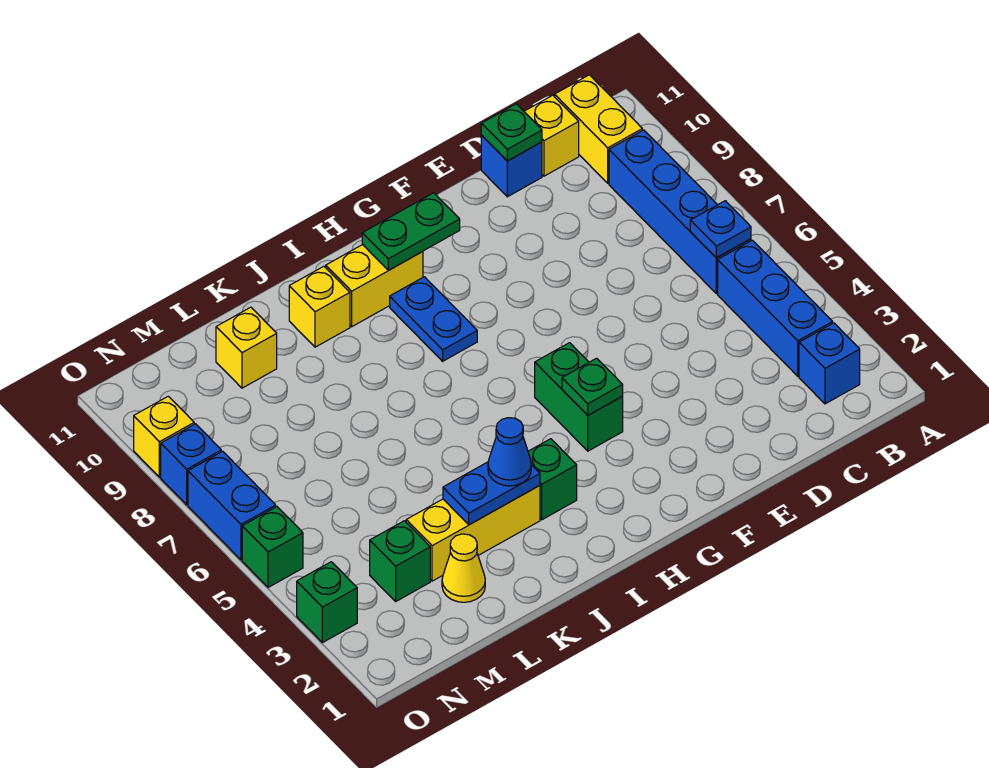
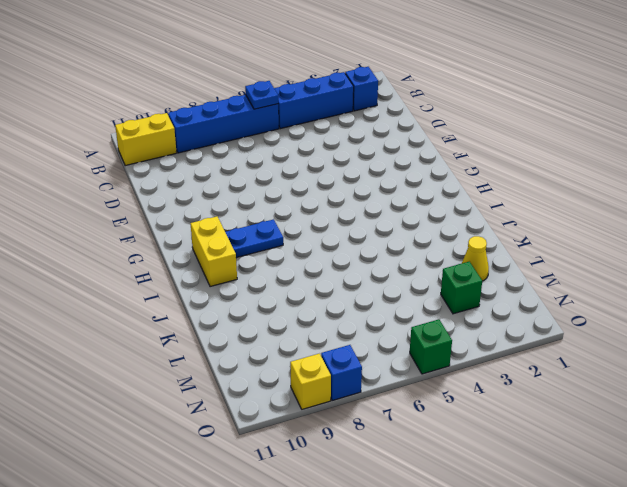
none -> yellow 1x1 brick [524,95,579,176]
none -> blue 1x1 brick [481,135,542,197]
none -> green 1x2 brick [535,343,623,451]

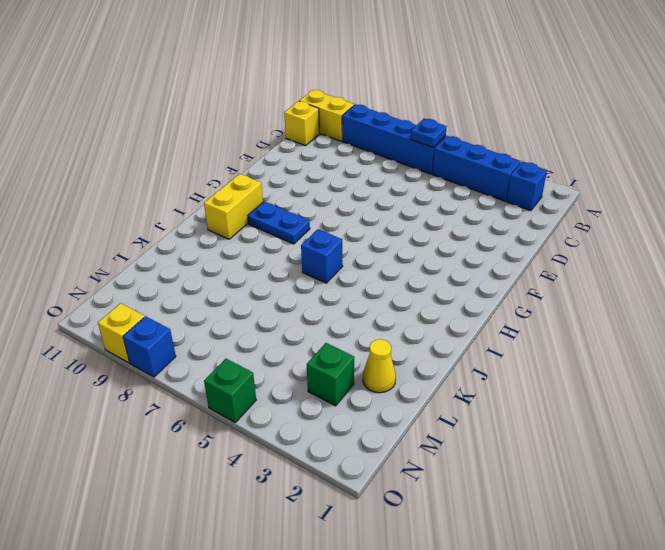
blue 1x1 brick [301,229,343,283] -> blue 1x1 brick moved to [481,135,542,197]
none -> green 1x2 brick [535,343,623,451]
none -> green 1x1 brick [528,439,577,520]
none -> yellow 1x3 brick [406,485,540,581]

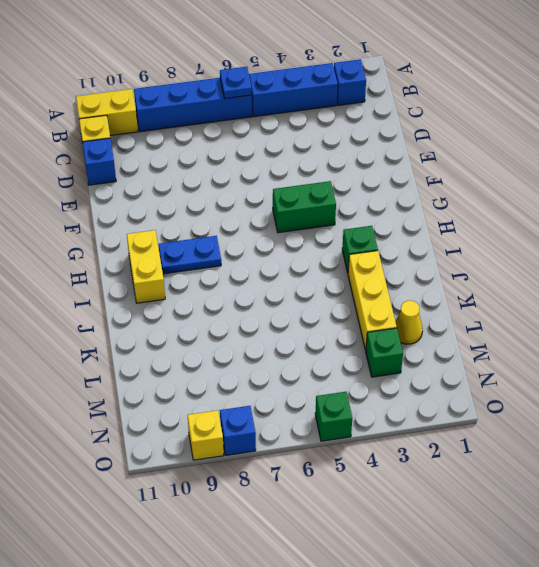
none -> yellow 1x1 brick [289,266,350,347]
none -> yellow 1x1 brick [216,307,277,388]
none -> green 1x1 brick [297,562,357,643]

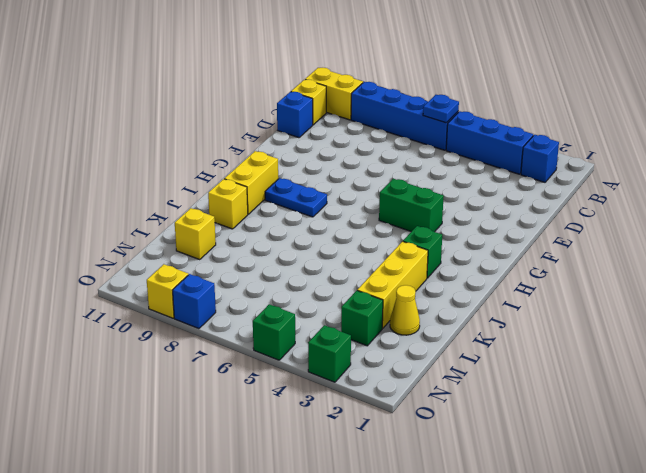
none -> blue 1x2 brick [188,451,276,560]
none -> green 1x1 plate [481,104,542,161]
none -> green 1x1 plate [562,358,623,415]

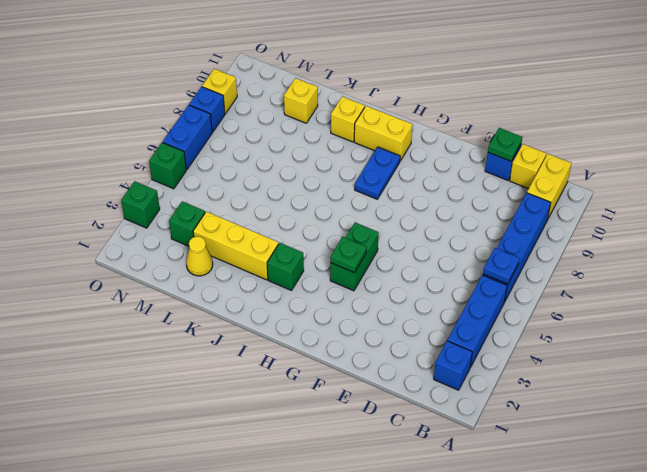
none -> green 1x2 plate [362,193,460,270]
none -> blue 1x2 plate [443,462,540,525]
none -> blue 1x1 cone [488,418,531,486]

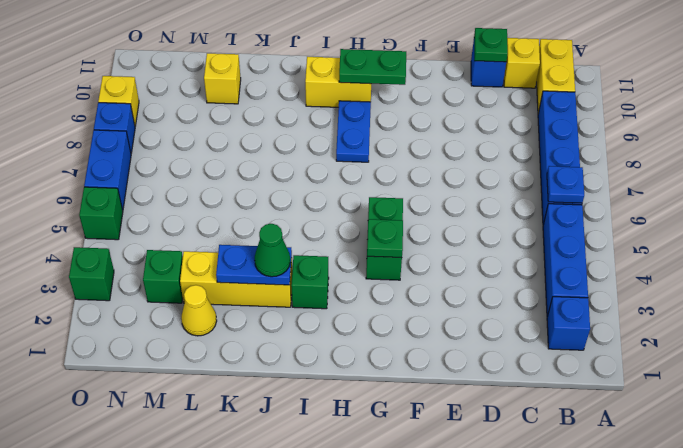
green 1x1 cone [255,224,290,277] -> blue 1x1 cone [488,418,531,486]
none -> yellow 1x1 brick [289,266,350,347]

